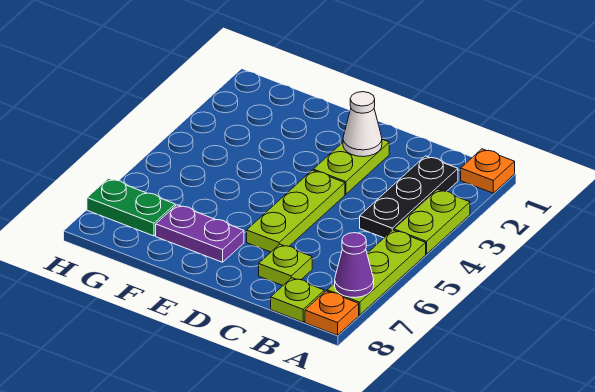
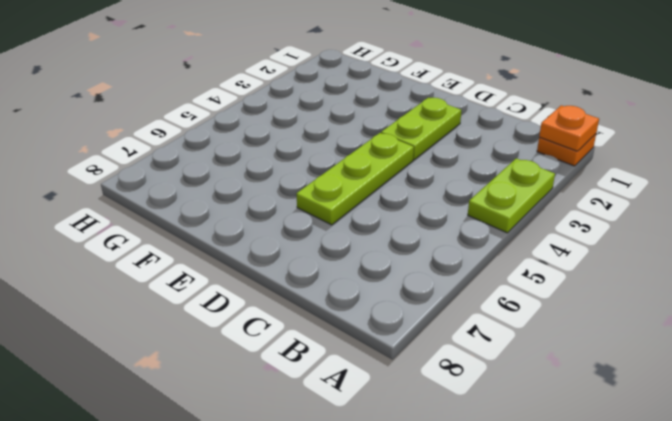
orange 1x1 plate [539,105,599,151] -> orange 1x1 plate moved to [305,291,359,335]
none -> lime 1x3 plate [327,230,426,315]
none -> black 1x3 plate [360,156,458,238]
none -> lime 1x1 plate [271,278,324,322]

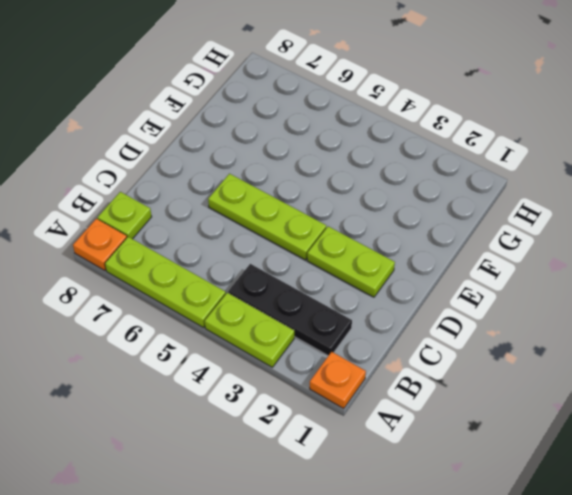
none -> lime 1x1 plate [259,244,312,285]
none -> purple 1x2 plate [156,205,244,262]
none -> green 1x2 plate [87,178,175,236]

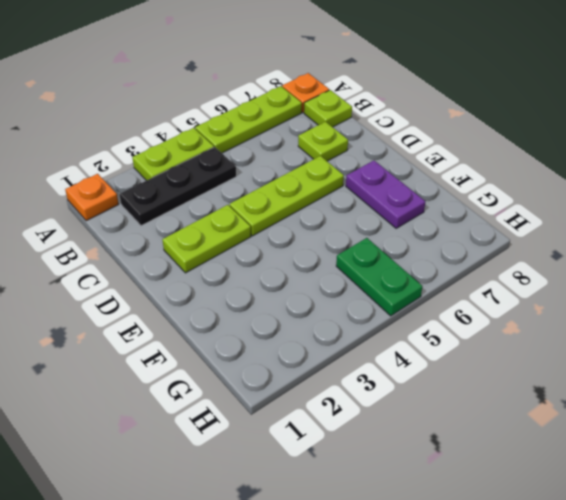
green 1x2 plate [336,238,422,316] -> green 1x2 plate moved to [87,178,175,236]
none -> purple 1x1 cone [335,233,374,297]
none -> white 1x1 cone [343,92,382,157]

